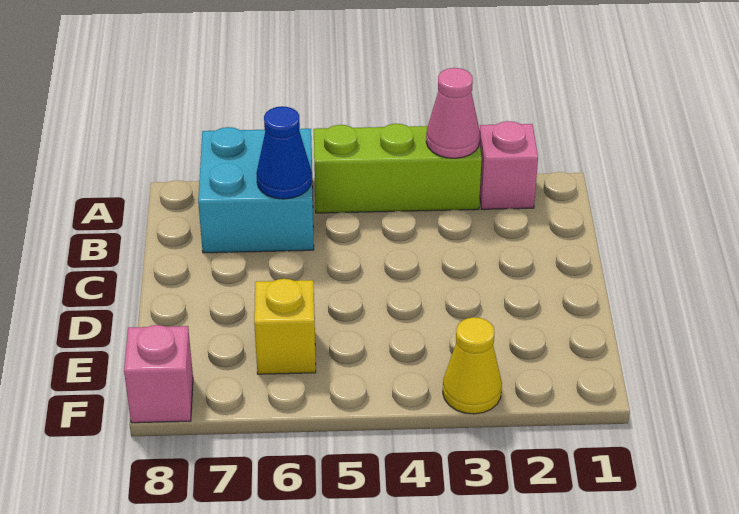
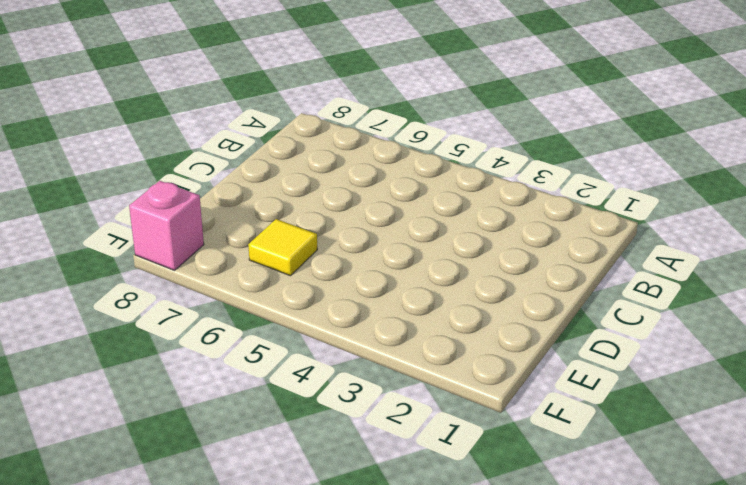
yellow 1x1 tile [248,219,317,276] -> yellow 1x1 brick [254,279,316,374]
none -> pink 1x1 brick [479,121,538,209]
none -> lime 1x3 brick [314,124,482,213]

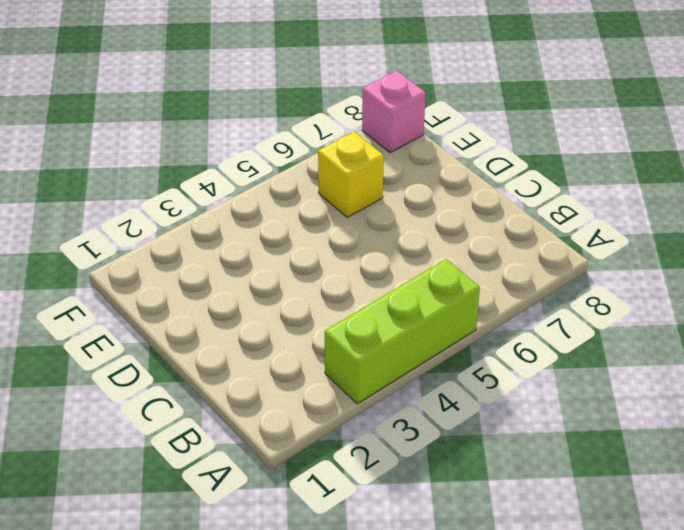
none -> pink 1x1 brick [479,121,538,209]
none -> cyan 2x2 brick [198,127,314,253]

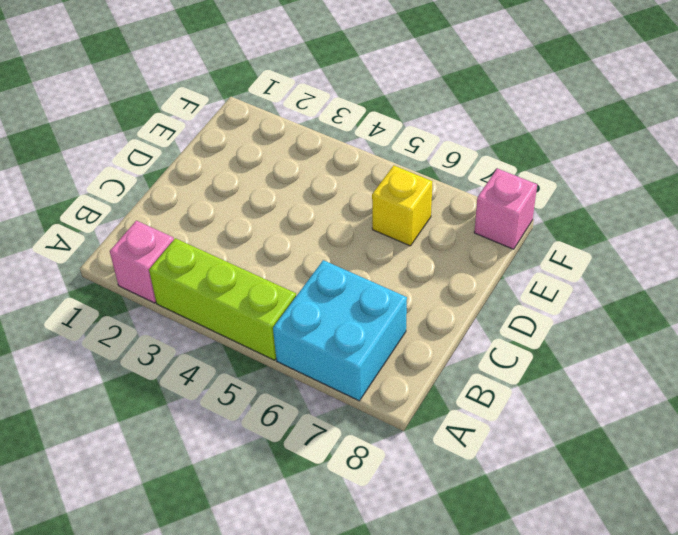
none -> yellow 1x1 cone [443,317,502,414]
none -> pink 1x1 cone [426,68,480,158]

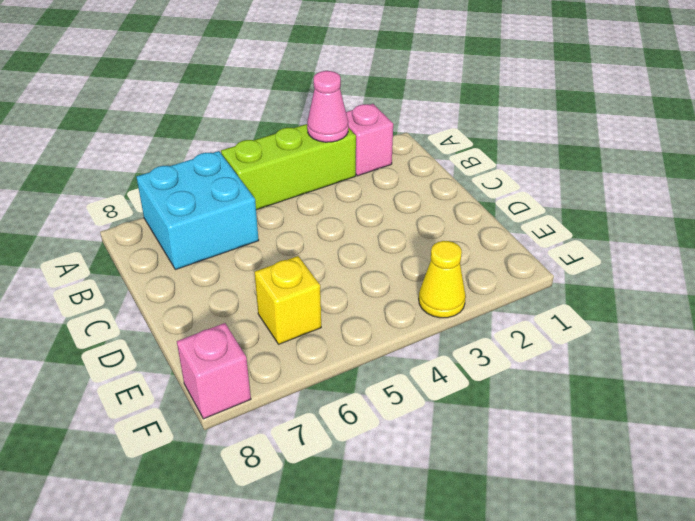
none -> blue 1x1 cone [257,106,312,199]

